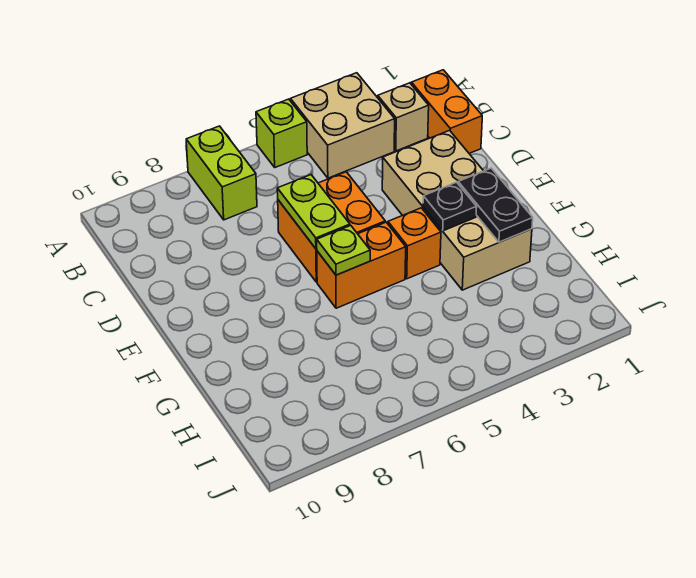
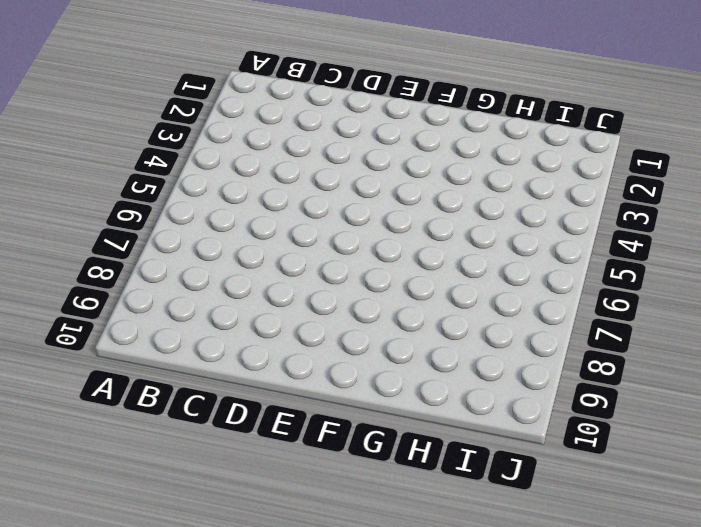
none -> tan 2x2 brick [291,73,395,178]
none -> lime 1x1 brick [256,99,307,167]
none -> lime 1x2 brick [186,126,257,220]

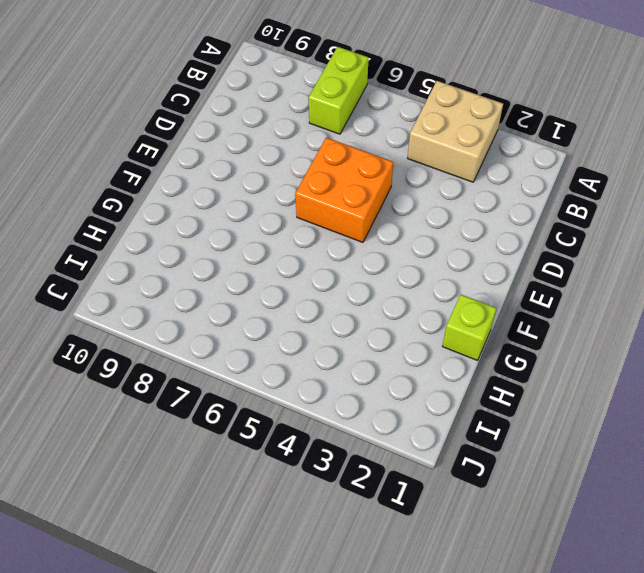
lime 1x1 brick [442,295,497,360] -> lime 1x1 brick moved to [256,99,307,167]
none -> orange 1x2 brick [411,70,482,153]
none -> tan 1x1 brick [378,83,429,151]
none -> tan 2x4 brick [382,131,532,290]

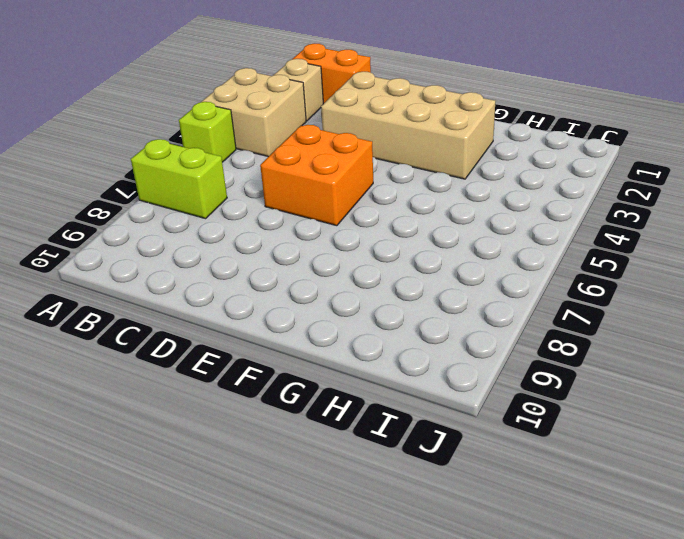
none -> orange 1x1 brick [388,208,441,279]
none -> orange 1x2 brick [317,222,406,308]
none -> lime 1x2 plate [277,175,350,249]

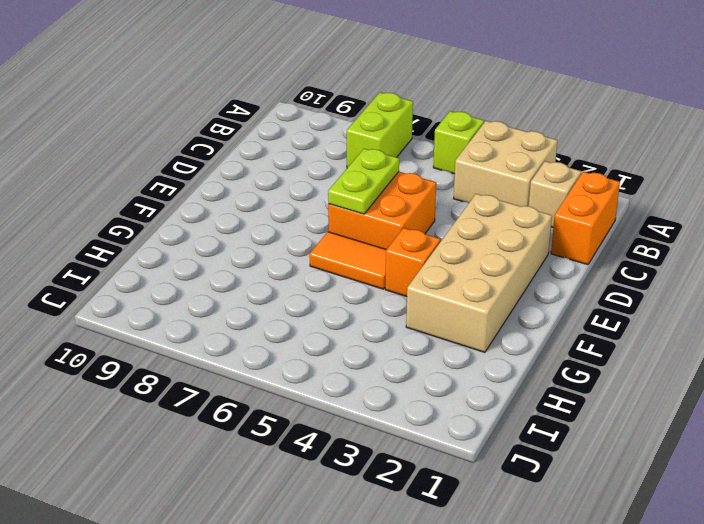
orange 1x2 tile [310,232,387,289] -> orange 1x2 brick [317,222,406,308]
none -> black 1x2 plate [458,168,533,242]
none -> black 1x1 plate [423,182,477,231]
none -> lime 1x1 plate [317,225,370,275]

